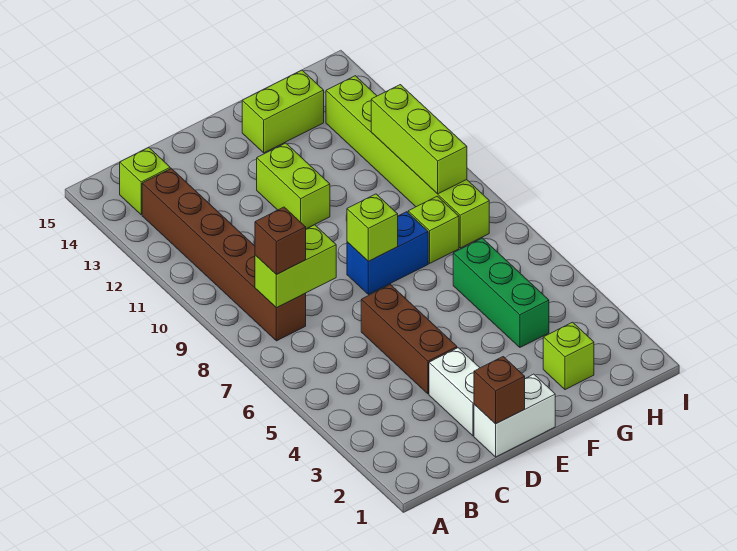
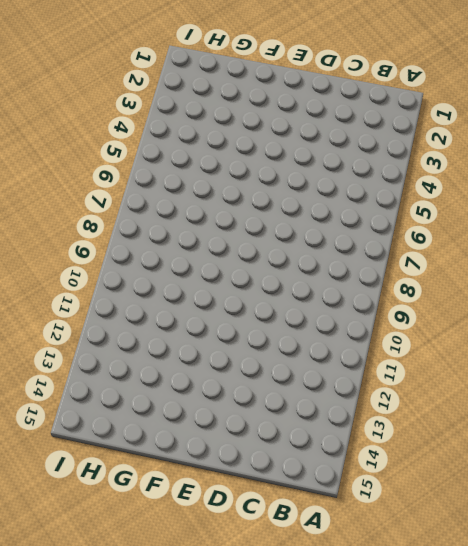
none -> brown 1x6 brick [142,168,306,341]
none -> lime 1x1 brick [120,147,170,215]
none -> white 1x2 brick [474,374,555,457]

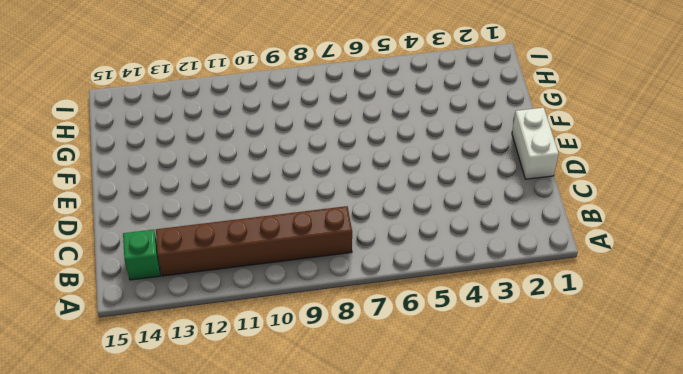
green 1x1 brick [123,230,160,280] -> lime 1x1 brick [120,147,170,215]
none -> white 1x2 brick [429,348,480,436]
none -> brown 1x3 brick [361,285,457,394]
none -> blue 1x2 brick [347,212,428,294]

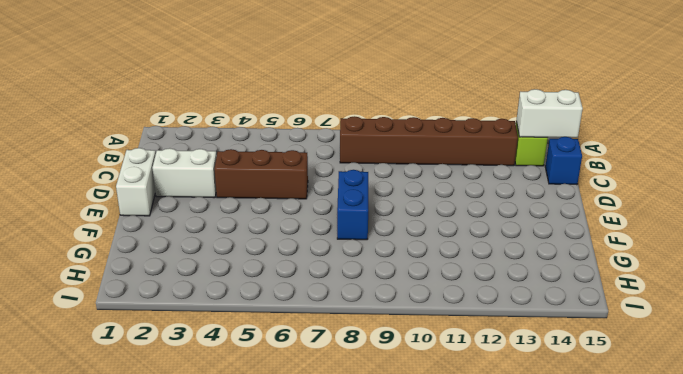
white 1x2 brick [516,89,583,138] -> none
blue 1x1 brick [545,137,582,185] -> none
none -> lime 1x2 brick [257,143,330,229]
none -> lime 1x2 brick [242,70,324,153]
none -> lime 1x1 brick [543,322,594,390]

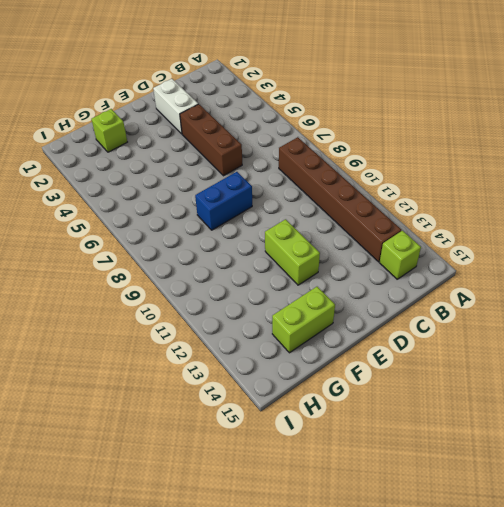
none -> white 1x2 brick [474,374,555,457]
none -> green 1x3 brick [453,238,549,347]
none -> lime 1x1 brick [408,196,459,263]

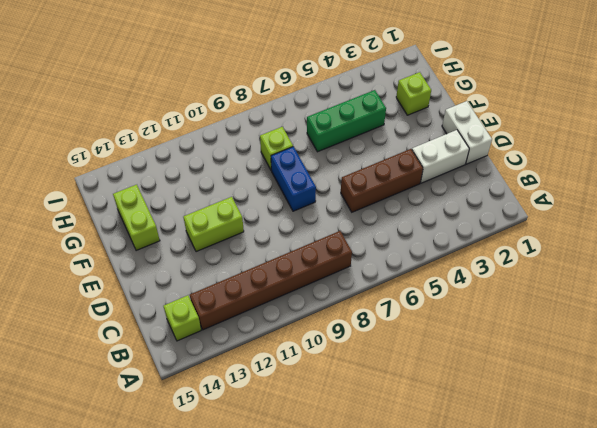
none -> lime 1x6 brick [326,76,489,248]
none -> lime 1x2 brick [255,225,336,308]
none -> brown 1x1 brick [474,357,525,424]

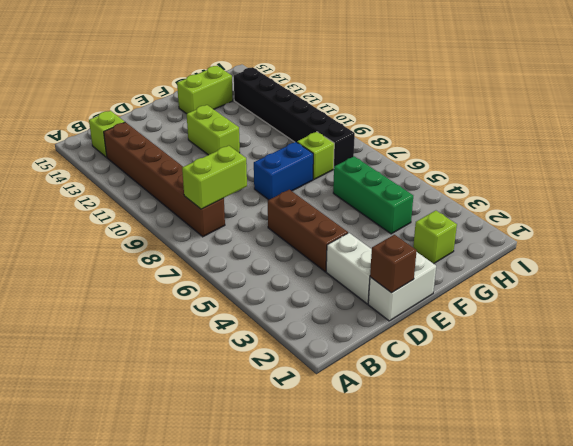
black 1x6 brick [234,67,355,166] -> lime 1x6 brick [326,76,489,248]
none -> lime 1x1 brick [347,194,398,261]
none -> lime 1x3 brick [371,85,467,194]
none -> brown 1x1 brick [255,207,306,275]

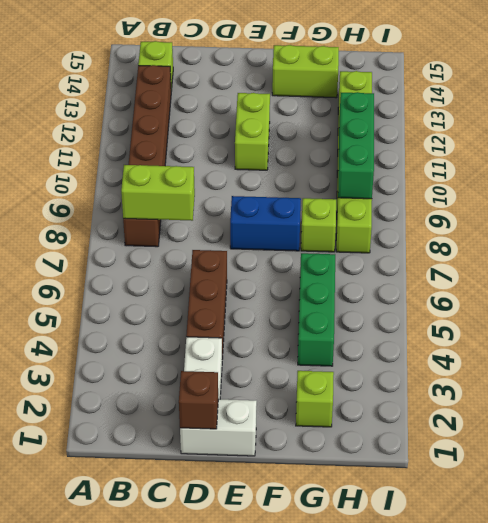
green 1x3 brick [338,92,374,199] -> lime 1x3 brick [371,85,467,194]
none -> lime 1x1 brick [347,194,398,261]
none -> brown 1x1 brick [255,207,306,275]

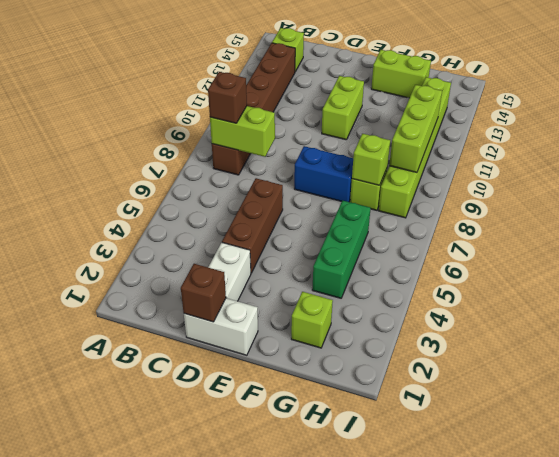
lime 1x1 brick [352,134,390,185] -> lime 1x1 brick moved to [347,194,398,261]

